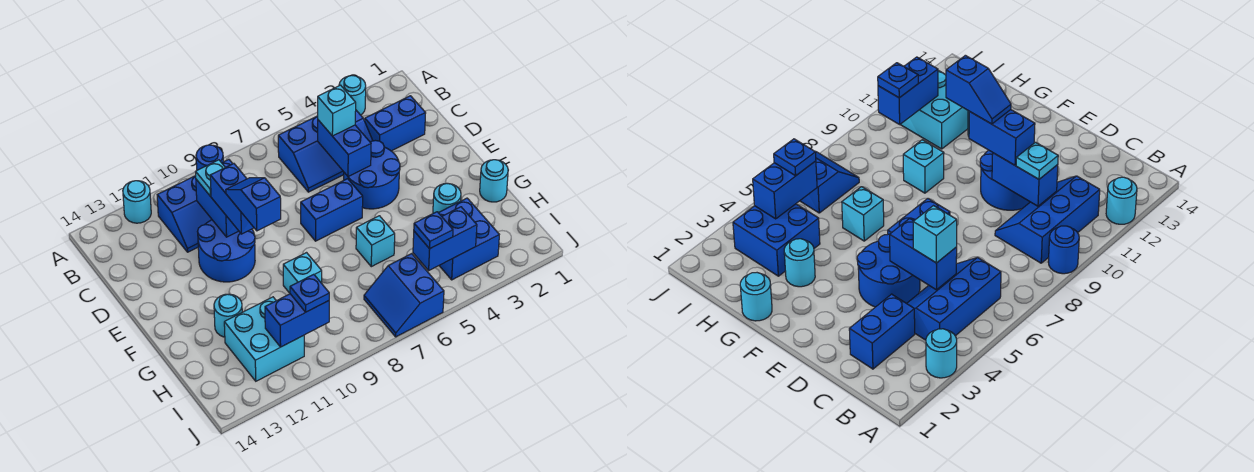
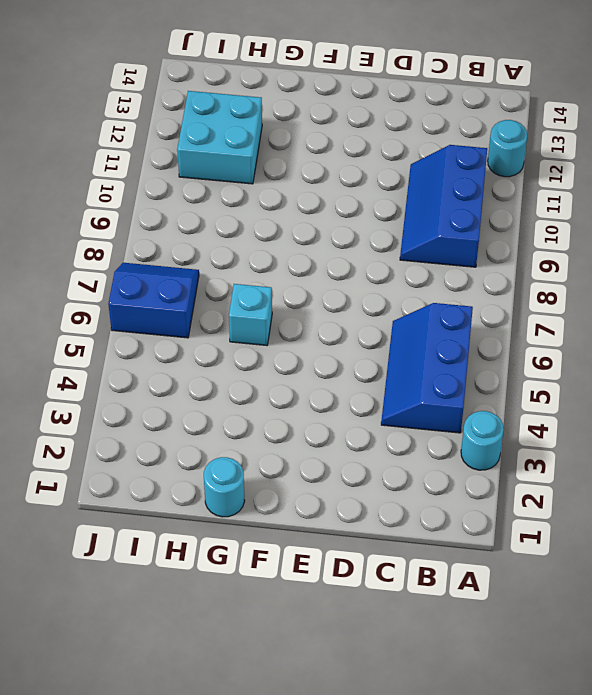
none -> blue 1x1 round brick [196,145,223,170]
none -> blue 1x2 brick [365,96,426,151]
none -> blue 2x2 round brick [344,140,400,209]

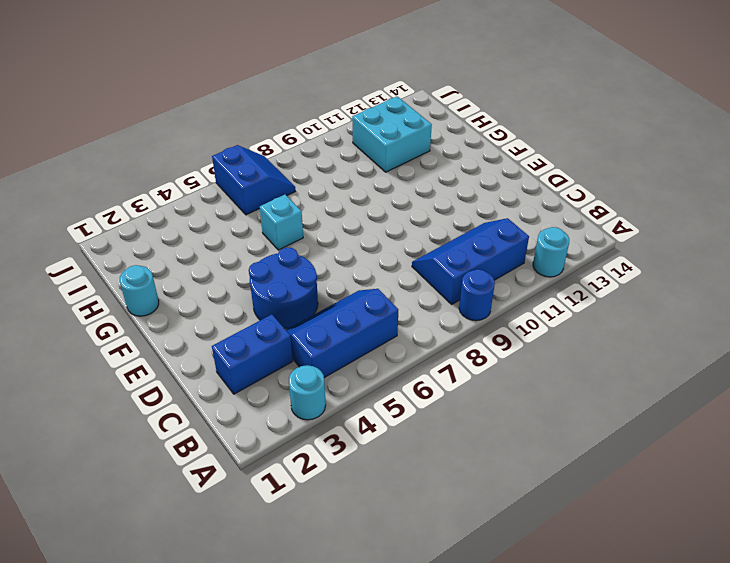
none -> blue 2x2 round brick [197,220,255,282]
none -> blue 1x2 brick [301,179,363,241]
none -> cyan 1x1 round brick [433,183,461,213]

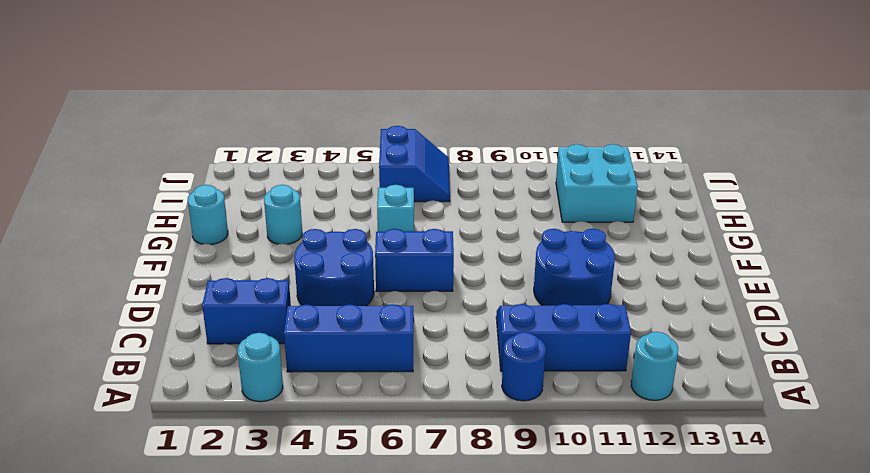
none -> cyan 1x1 brick [283,253,322,293]
none -> cyan 1x1 round brick [214,294,242,337]
none -> blue 2x2 brick [439,198,499,280]

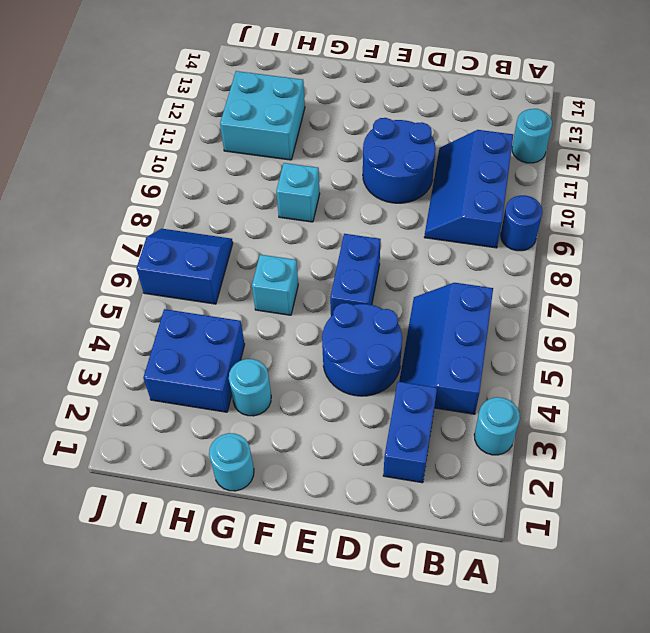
none -> cyan 1x1 round brick [214,294,242,337]
none -> blue 1x2 brick [318,120,371,177]
none -> blue 1x2 brick [196,179,238,237]

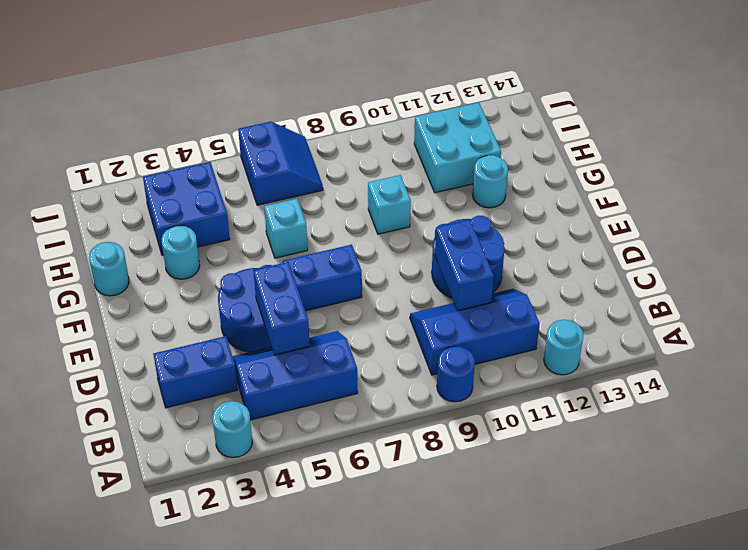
none -> blue 1x2 brick [413,207,477,270]
none -> blue 1x2 brick [265,294,329,347]
none -> cyan 1x1 brick [318,85,356,136]

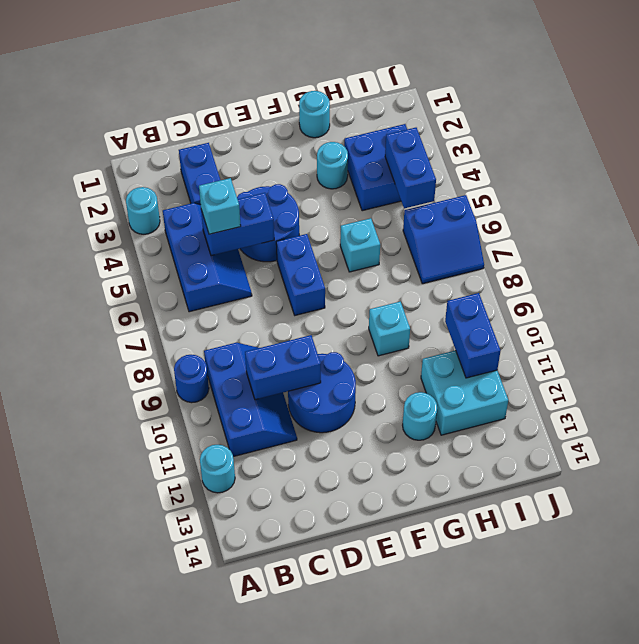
none -> cyan 1x1 plate [196,160,225,196]
none -> blue 1x2 brick [210,164,254,234]
none -> blue 1x1 plate [414,212,453,249]

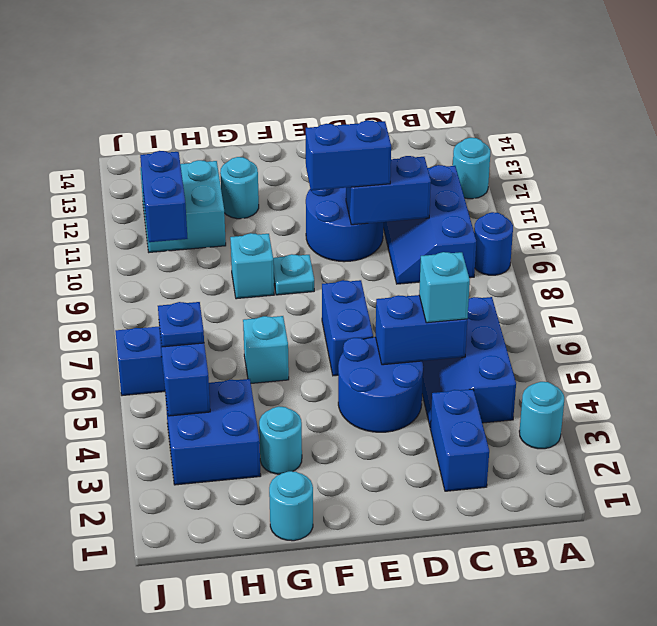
cyan 1x1 plate [273,254,314,295] -> cyan 1x1 plate moved to [196,160,225,196]
none -> blue 1x1 plate [290,274,329,312]
none -> blue 1x2 slope [226,178,281,231]

